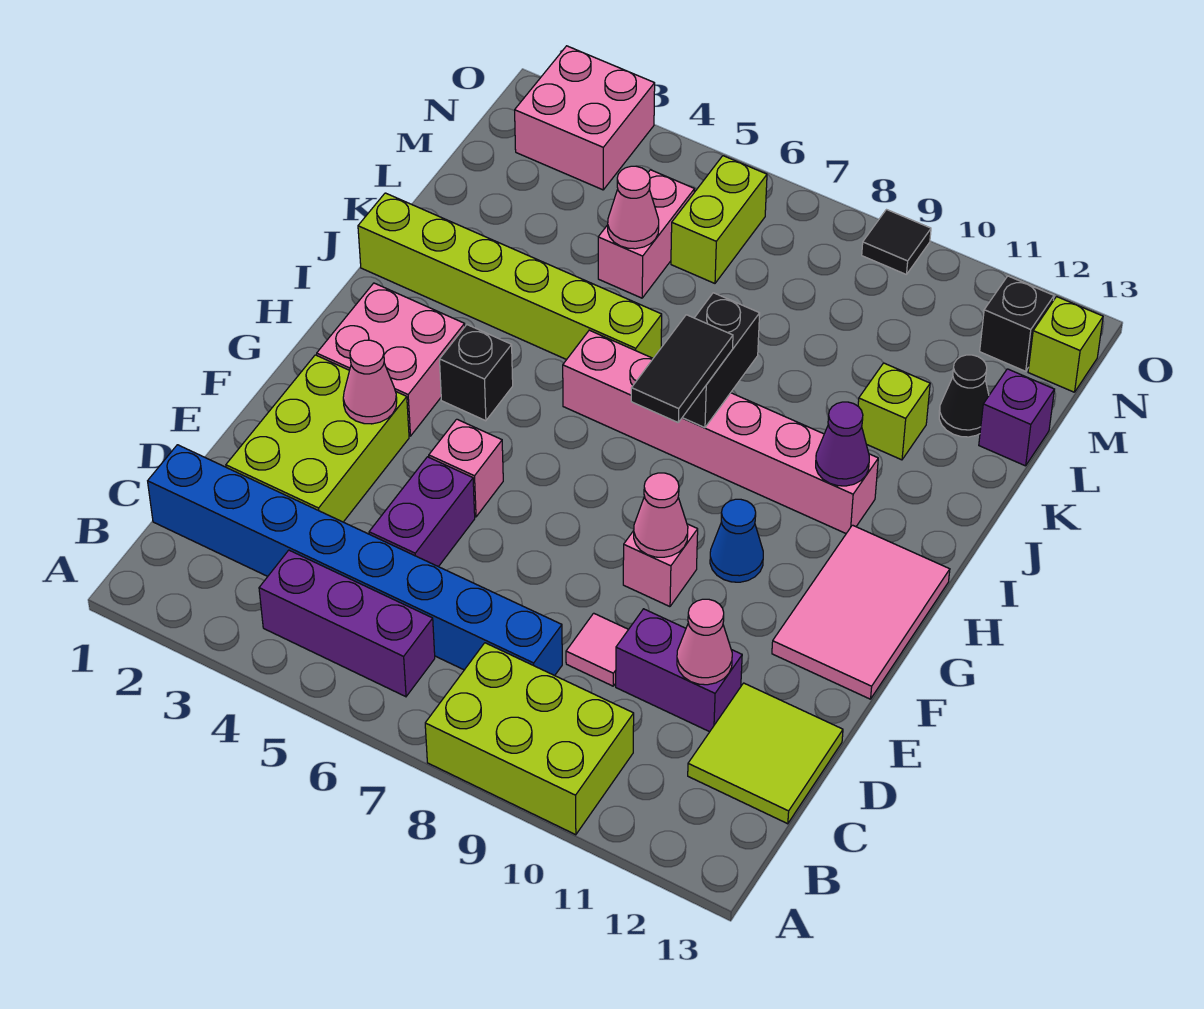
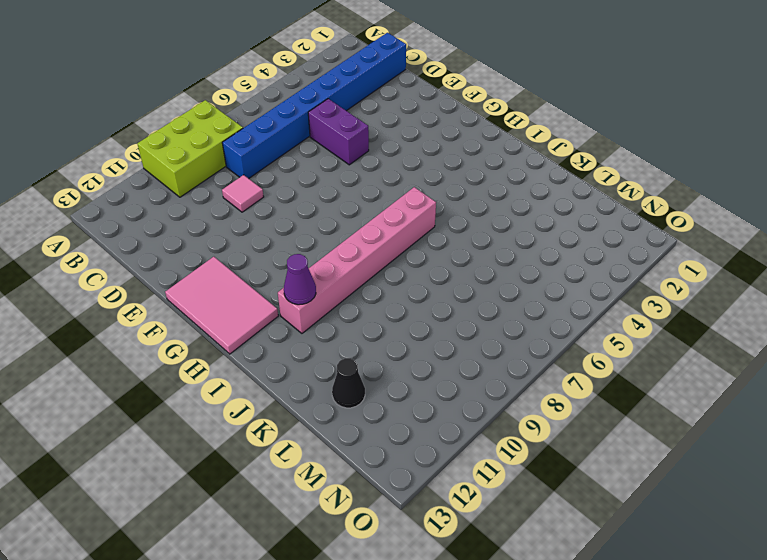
none -> purple 1x3 brick [259,550,435,697]
none -> lime 2x2 tile [688,683,843,824]
none -> lime 2x3 brick [226,355,409,522]
none -> purple 1x2 brick [616,609,742,732]

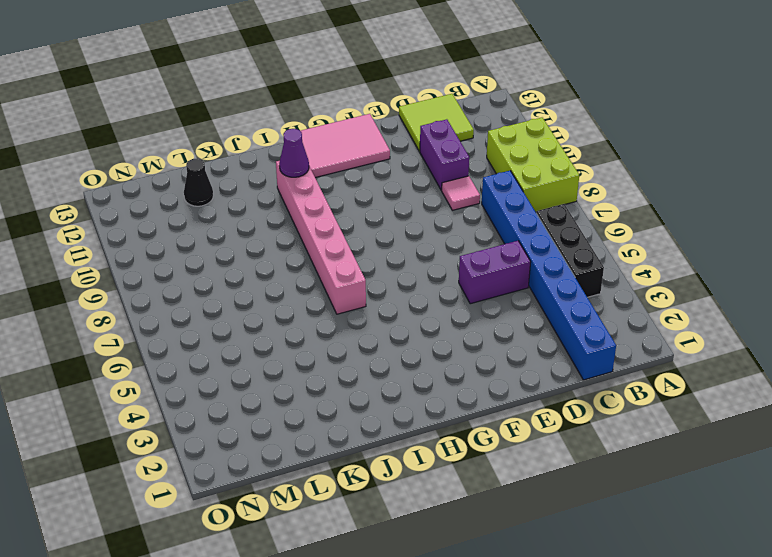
black 1x3 brick [536,204,604,297] -> purple 1x3 brick [259,550,435,697]
none -> lime 2x3 brick [226,355,409,522]
none -> pink 1x1 brick [429,419,503,517]
none -> pink 1x1 brick [623,524,698,607]
none -> pink 2x2 brick [317,283,465,436]

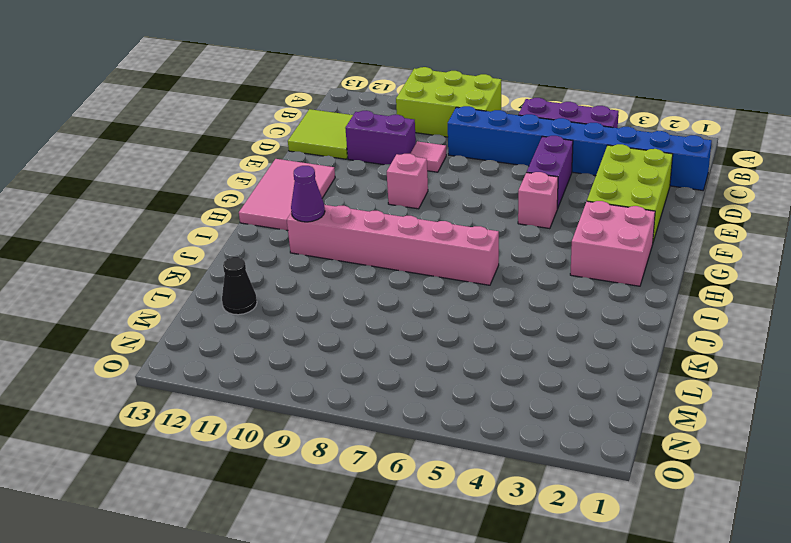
none -> blue 1x1 cone [710,499,763,582]
none -> black 1x1 brick [440,325,513,421]
none -> lime 1x6 brick [358,193,662,360]
none -> lime 1x1 brick [858,363,930,460]

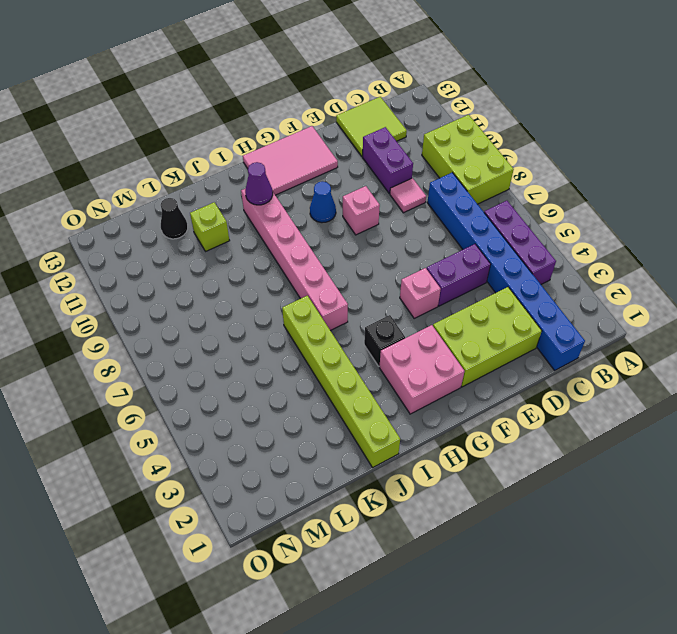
none -> pink 1x2 brick [598,170,695,298]
none -> purple 1x1 brick [979,369,1054,466]
none -> lime 1x2 brick [671,156,767,283]
none -> pink 2x2 brick [515,46,655,190]

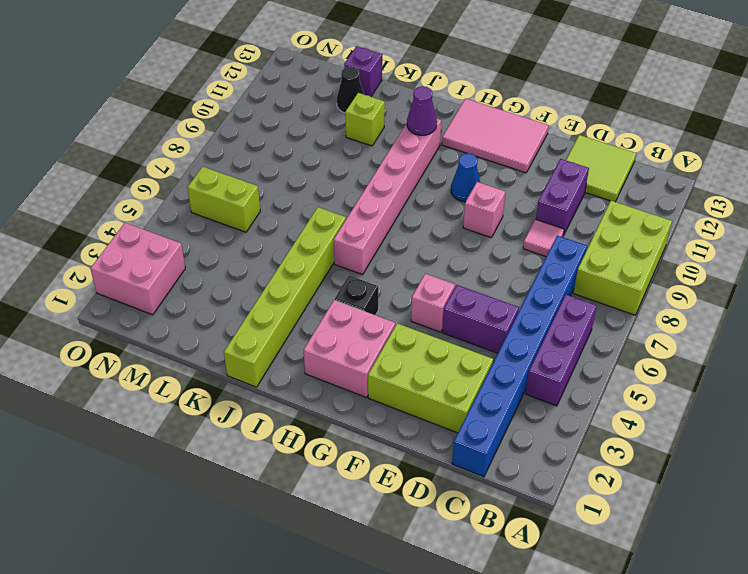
none -> pink 1x2 brick [598,170,695,298]
none -> black 1x1 brick [980,276,1054,371]
none -> lime 1x1 brick [1028,297,1103,392]
none -> black 1x1 tile [862,210,931,275]

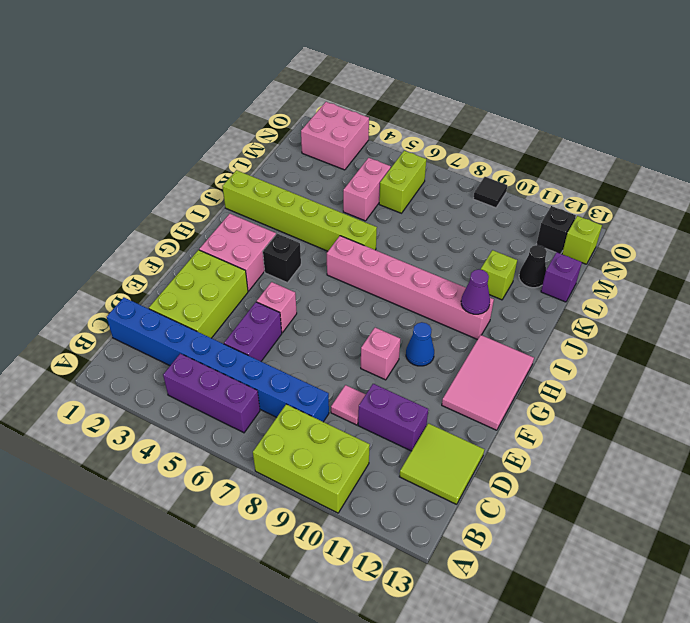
none -> pink 1x1 cone [677,599,732,685]
none -> pink 1x1 cone [343,340,397,424]
none -> pink 1x1 cone [634,473,688,557]
none -> black 1x2 brick [682,293,760,428]

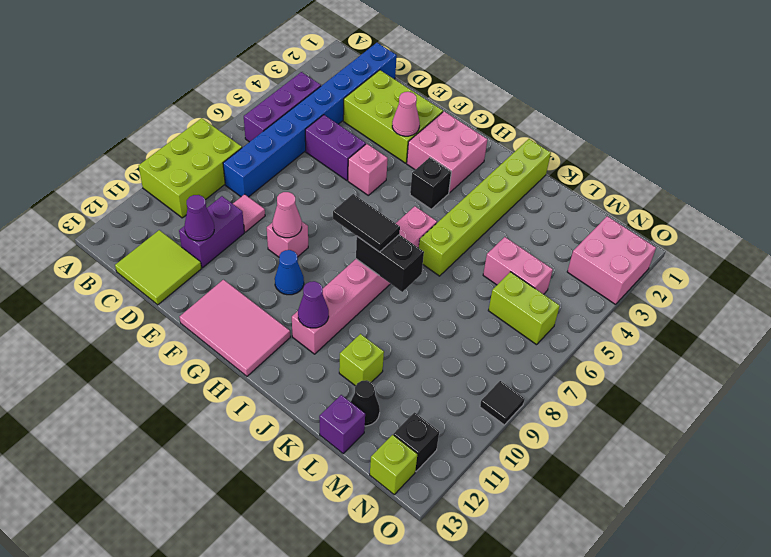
purple 1x1 cone [185,195,214,241] -> pink 1x1 cone [677,599,732,685]
none -> pink 1x1 cone [608,166,659,249]

